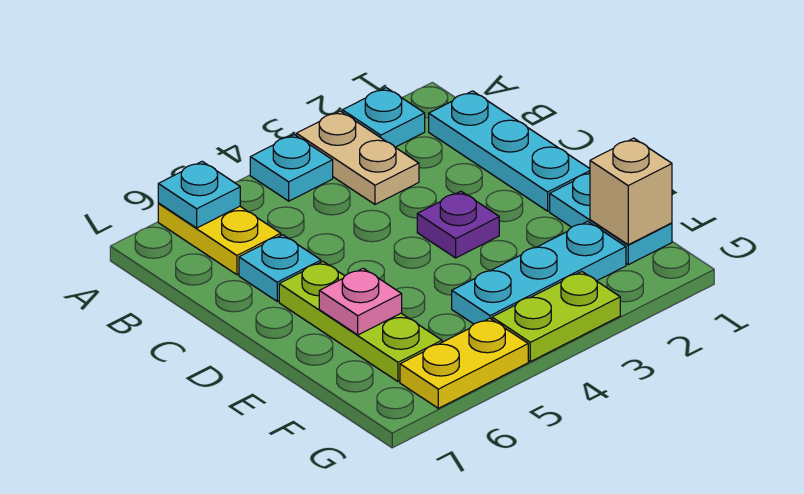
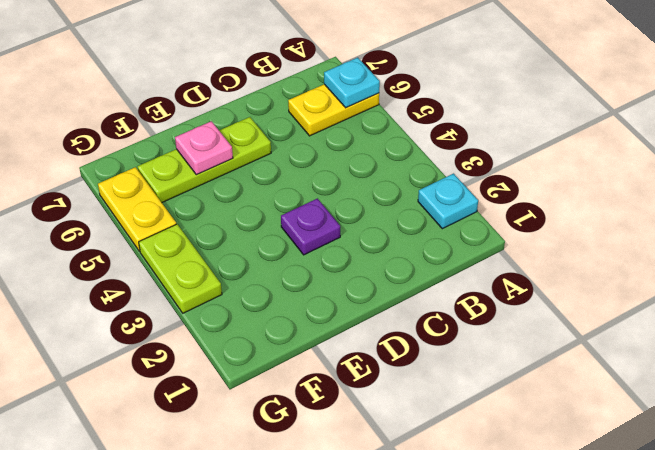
none -> tan 1x2 plate [296,111,419,204]
none -> cyan 1x1 plate [250,135,333,201]
none -> cyan 1x3 plate [429,91,590,211]

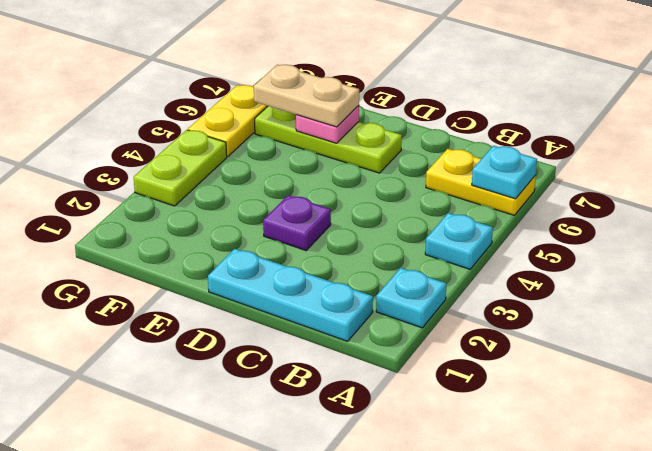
tan 1x2 plate [254,65,359,127] -> tan 1x2 plate moved to [296,111,419,204]
none -> cyan 1x1 plate [239,235,321,301]
none -> cyan 1x2 plate [550,173,672,265]
none -> cyan 1x3 plate [452,221,626,324]

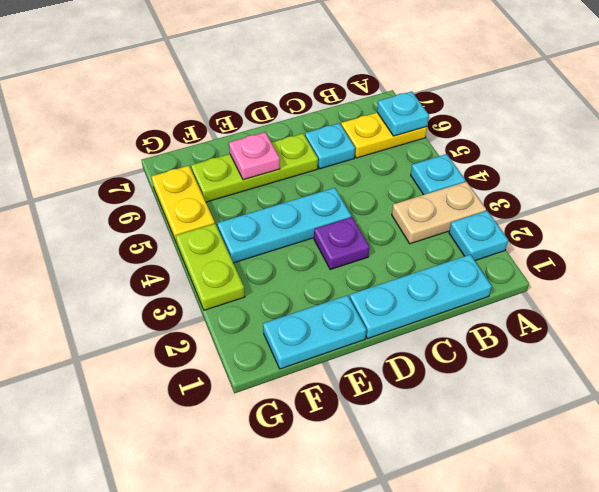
cyan 1x3 plate [217,188,351,263] -> cyan 1x3 plate turned to [452,221,626,324]
none -> tan 1x1 brick [590,138,672,245]

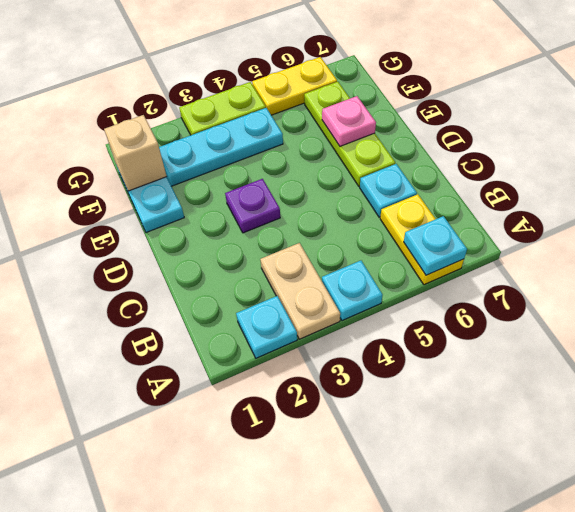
none -> cyan 1x3 plate [429,91,590,211]

